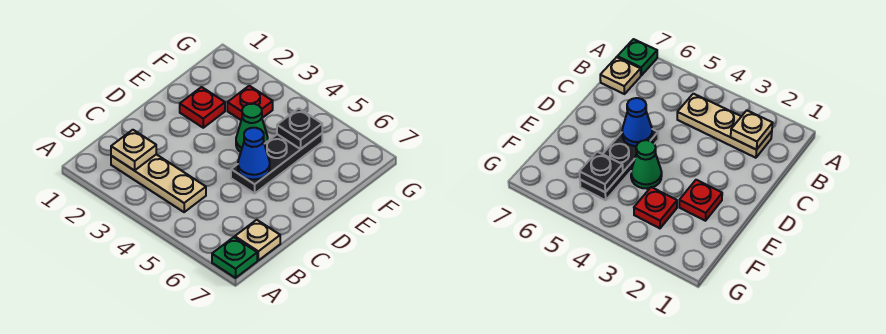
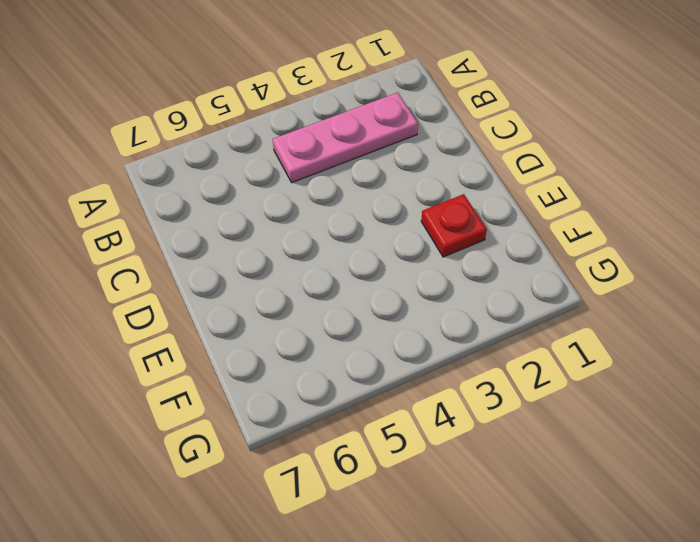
pink 1x3 plate [273,93,418,182] -> tan 1x3 plate [111,154,206,212]
none -> green 1x1 plate [212,237,257,278]
none -> tan 1x1 plate [235,220,280,260]

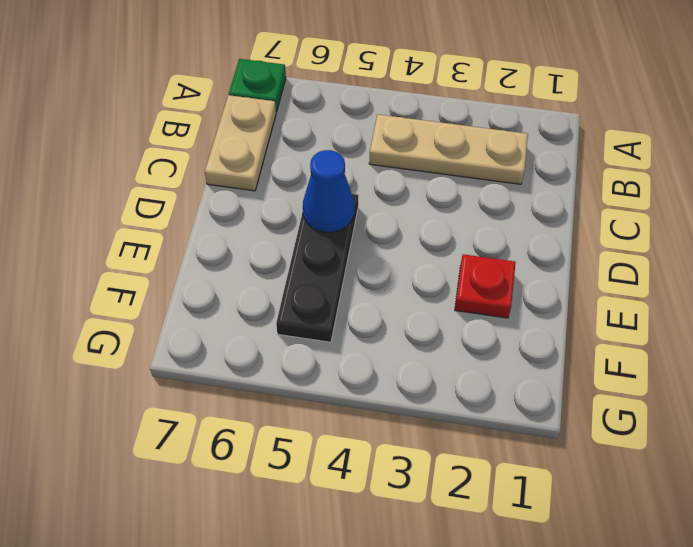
tan 1x2 plate [205,95,276,191] -> tan 1x1 plate [235,220,280,260]
none -> green 1x1 cone [236,104,268,152]
none -> red 1x1 plate [227,86,273,120]

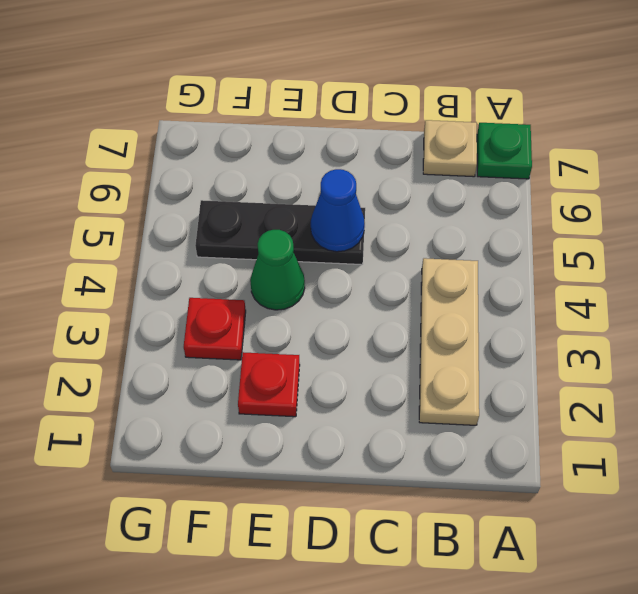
none -> tan 1x1 plate [111,130,156,171]
none -> black 1x1 plate [277,108,322,149]

